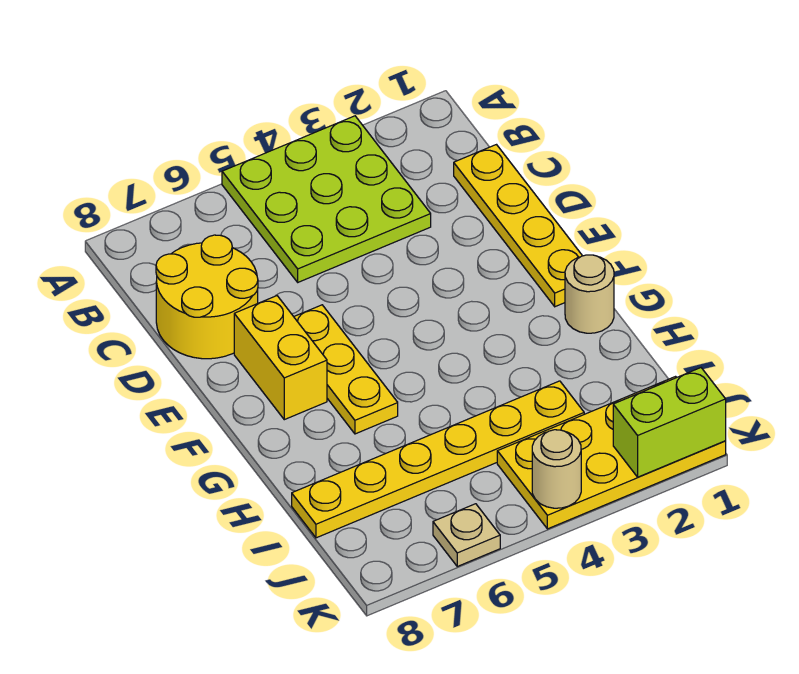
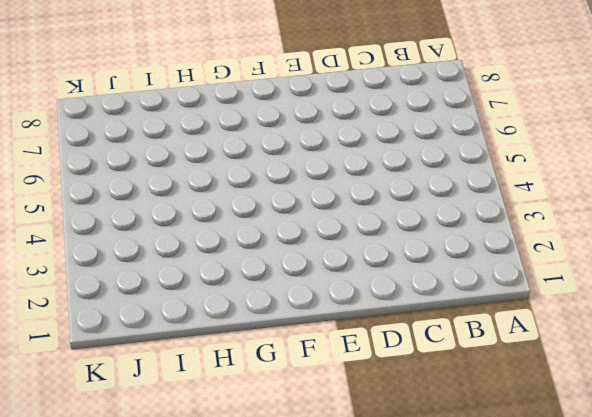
none -> lime 3x3 plate [222,116,431,282]
none -> yellow 1x4 plate [454,145,582,307]

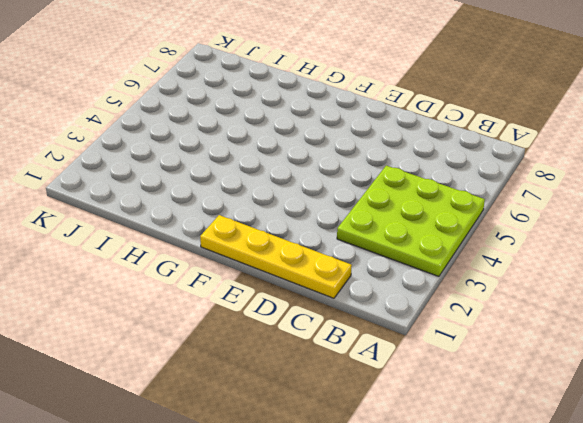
none -> yellow 2x2 round brick [156,235,258,359]
none -> yellow 1x3 plate [294,305,398,434]

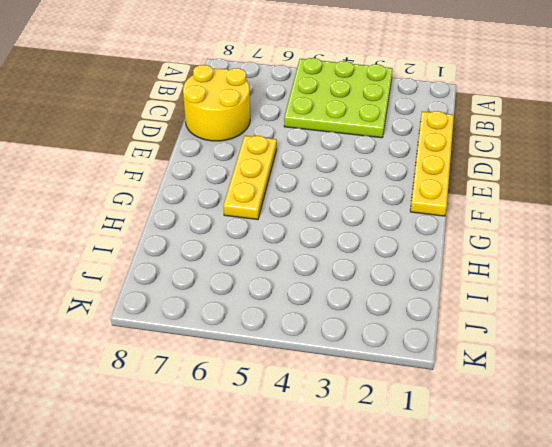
none -> yellow 1x2 brick [234,296,327,420]
none -> tan 1x1 round brick [565,255,614,333]

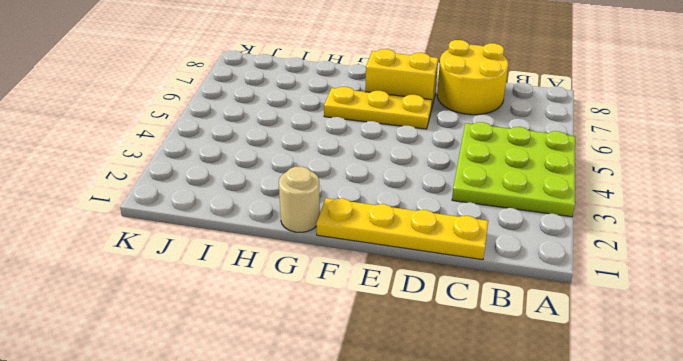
none -> yellow 1x6 plate [292,381,584,538]
none -> yellow 2x4 plate [497,377,726,529]

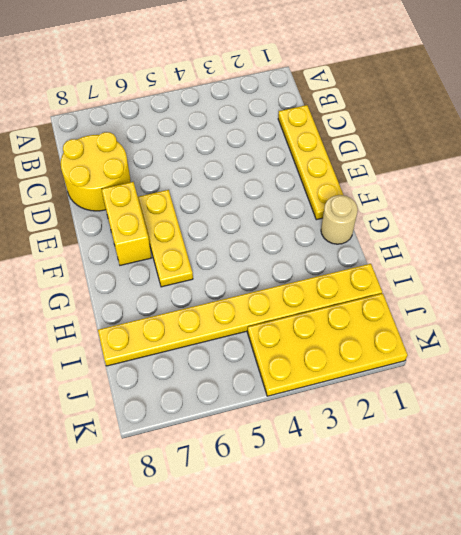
yellow 1x8 plate [98,264,382,366] -> yellow 1x6 plate [292,381,584,538]
none -> lime 3x3 plate [222,116,431,282]
none -> tan 1x1 plate [433,504,500,566]

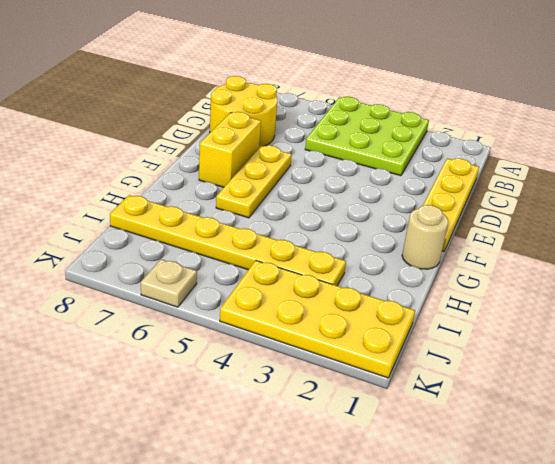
none -> lime 1x2 brick [613,368,726,477]
none -> tan 1x1 round brick [532,430,581,508]

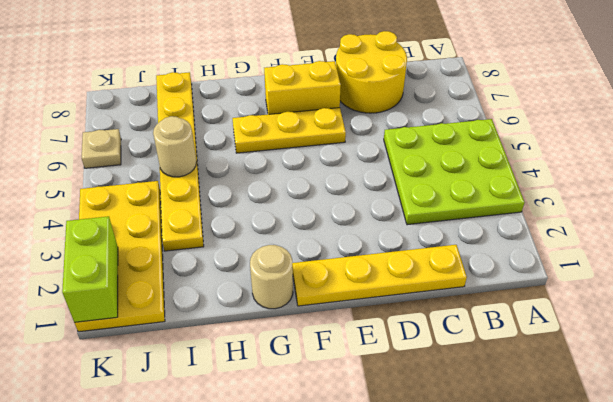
tan 1x1 round brick [153,116,197,177] -> tan 1x1 round brick moved to [532,430,581,508]

